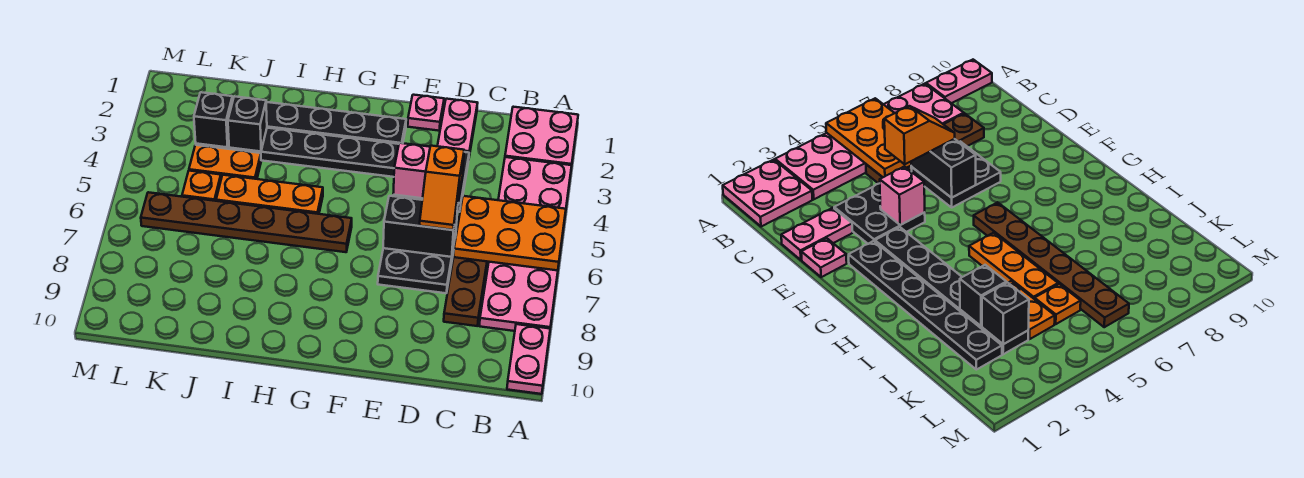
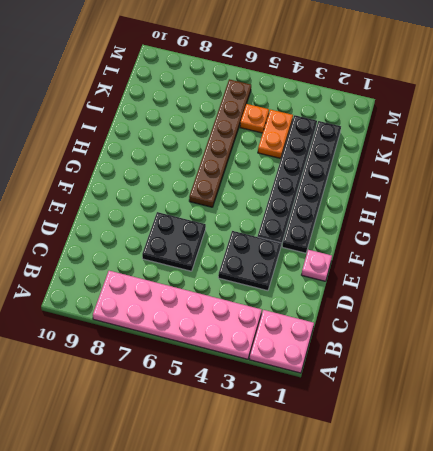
none -> pink 1x2 plate [507,324,550,394]
none -> brown 1x4 plate [444,257,488,326]
none -> pink 1x2 plate [437,99,478,156]

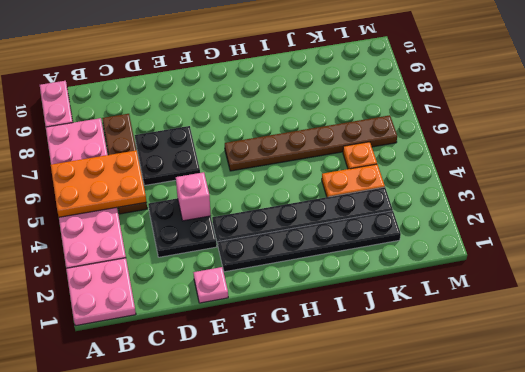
none -> pink 1x2 plate [437,99,478,156]
none -> orange 1x3 plate [216,175,323,214]
none -> black 1x2 brick [383,196,458,257]

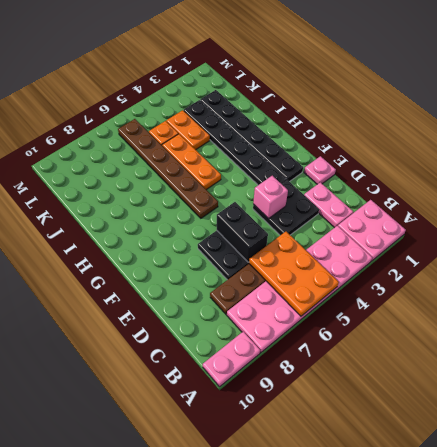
pink 1x2 plate [304,182,353,228] -> pink 1x2 plate turned to [437,99,478,156]
none -> black 1x1 brick [228,96,267,152]
none -> black 1x1 brick [194,92,233,147]
none -> orange 1x2 slope [420,146,464,230]

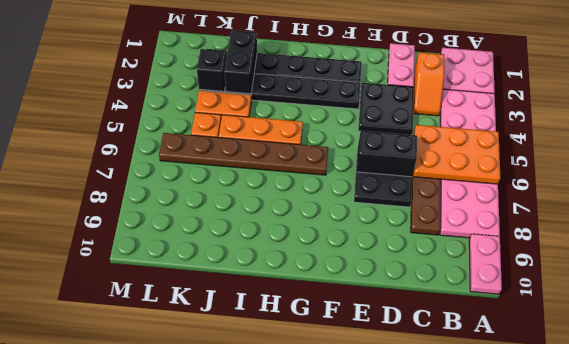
orange 1x2 slope [413,52,444,116] -> orange 1x2 slope moved to [420,146,464,230]
black 1x2 brick [224,30,257,94] -> black 1x1 brick [228,96,267,152]
none -> pink 1x1 plate [408,95,444,131]
none -> pink 1x1 brick [393,143,430,198]

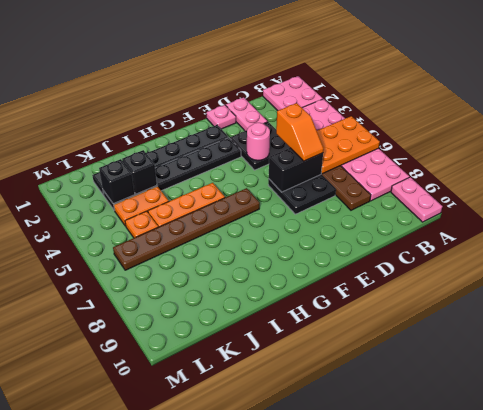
pink 1x1 round brick [247,123,270,160] -> pink 1x1 brick [393,143,430,198]

